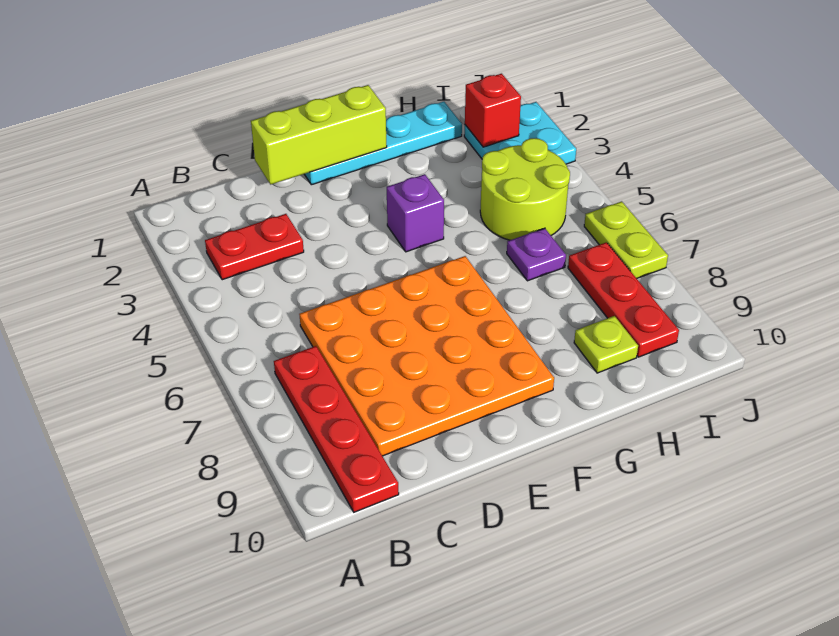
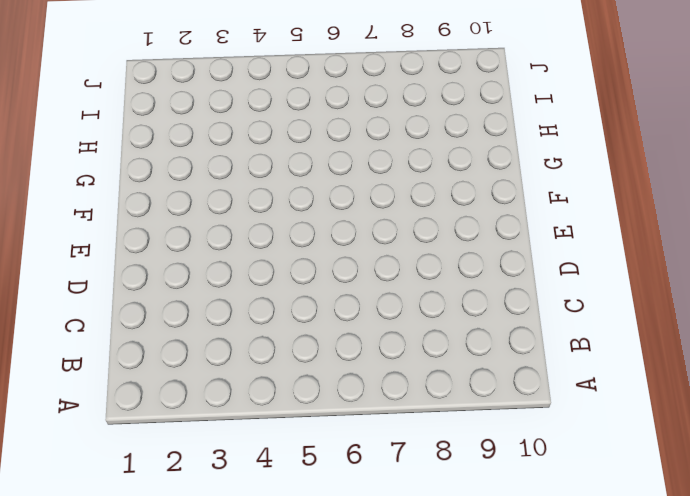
none -> red 1x2 plate [205,214,304,280]
none -> red 1x4 plate [274,346,399,512]
none -> orange 4x4 plate [299,256,554,456]

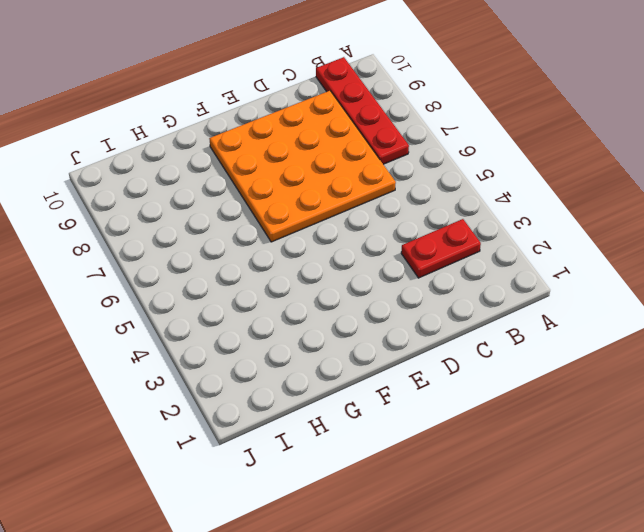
none -> cyan 1x4 plate [304,102,462,185]
none -> purple 1x1 brick [387,174,444,252]
none -> lime 2x2 round brick [480,138,570,240]

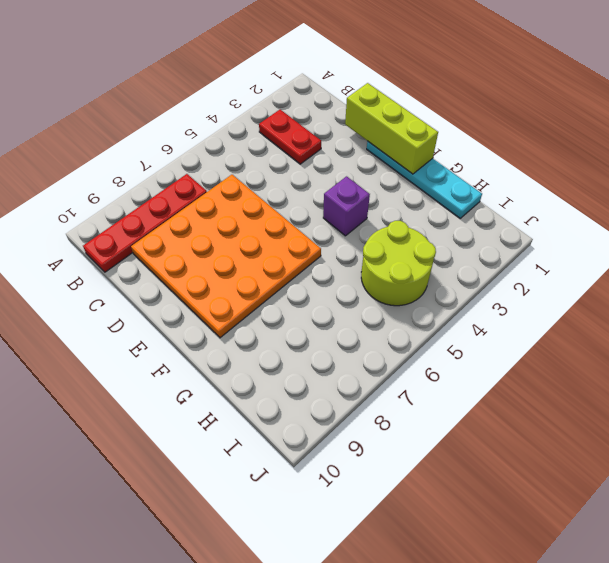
none -> purple 1x1 plate [507,228,566,281]
none -> lime 1x1 plate [574,316,638,373]
none -> cyan 2x2 plate [464,102,576,164]

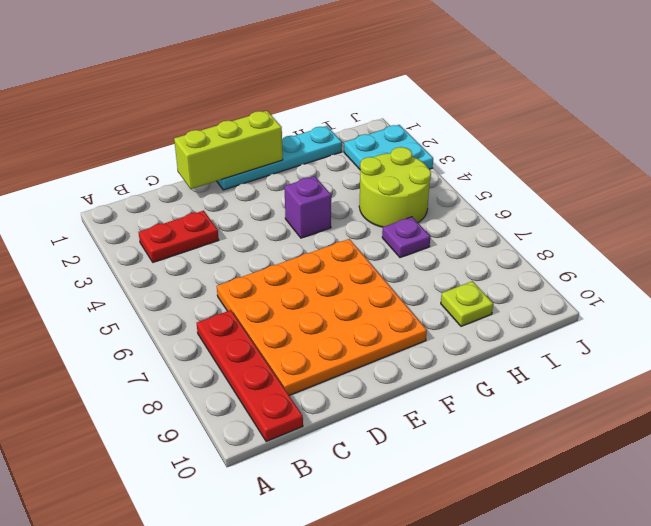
none -> red 1x3 plate [568,242,679,357]
none -> lime 1x2 plate [584,201,668,278]
none -> red 1x1 brick [465,74,521,147]

